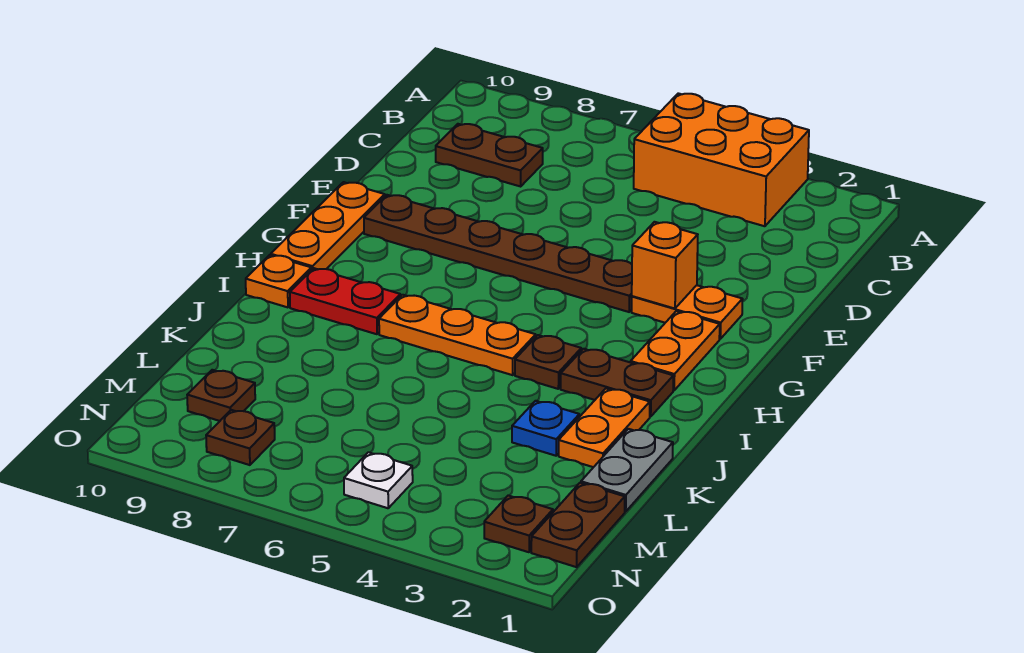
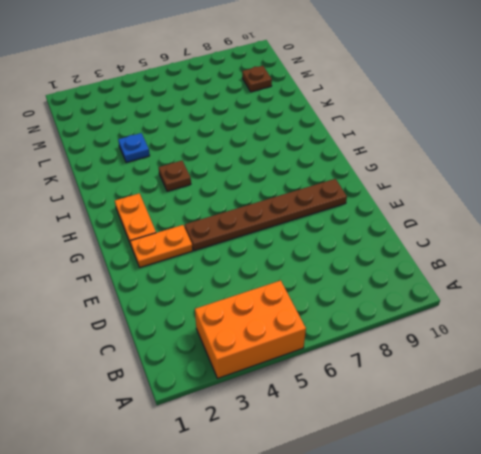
none -> brown 1x2 plate [436,124,543,186]
none -> orange 1x3 plate [271,182,385,269]
none -> brown 1x2 plate [561,349,673,417]

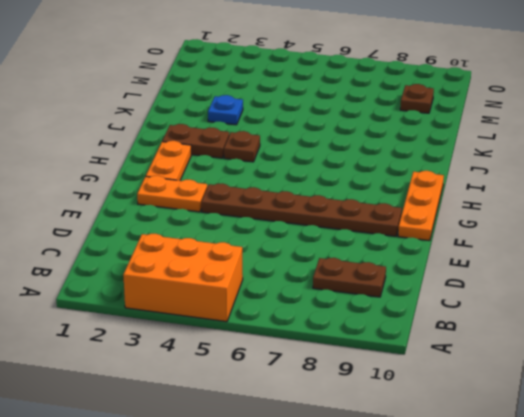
none -> orange 1x3 plate [379,295,536,375]
none -> red 1x2 plate [290,268,400,334]
none -> orange 1x1 plate [246,255,312,307]

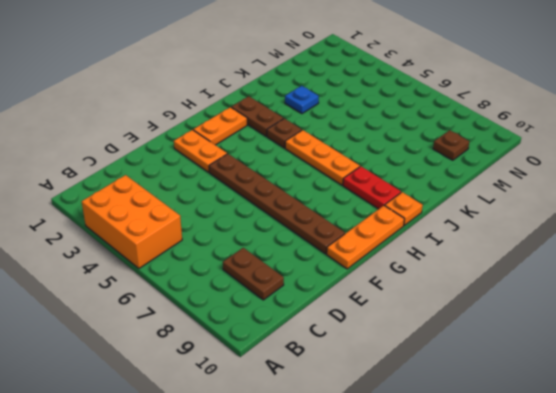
none -> orange 1x2 plate [559,389,650,467]
none -> grey 1x2 plate [581,429,673,512]
none -> brown 1x2 plate [531,483,625,567]

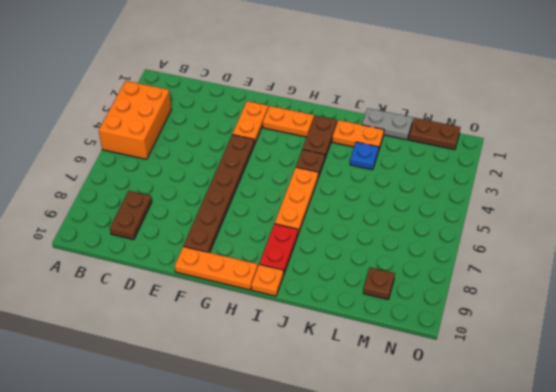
none -> brown 1x1 plate [484,496,553,552]
none -> white 1x1 plate [344,452,413,508]
none -> brown 1x1 plate [206,410,275,465]

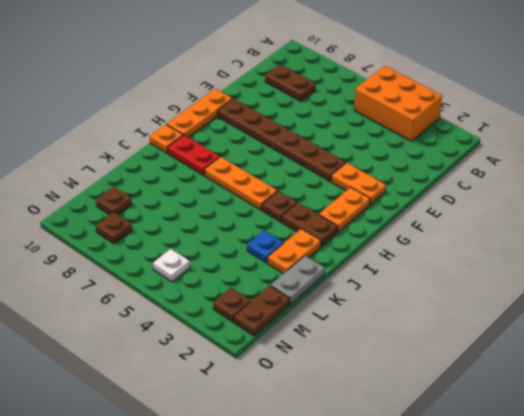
none -> orange 1x1 brick [632,222,698,309]

